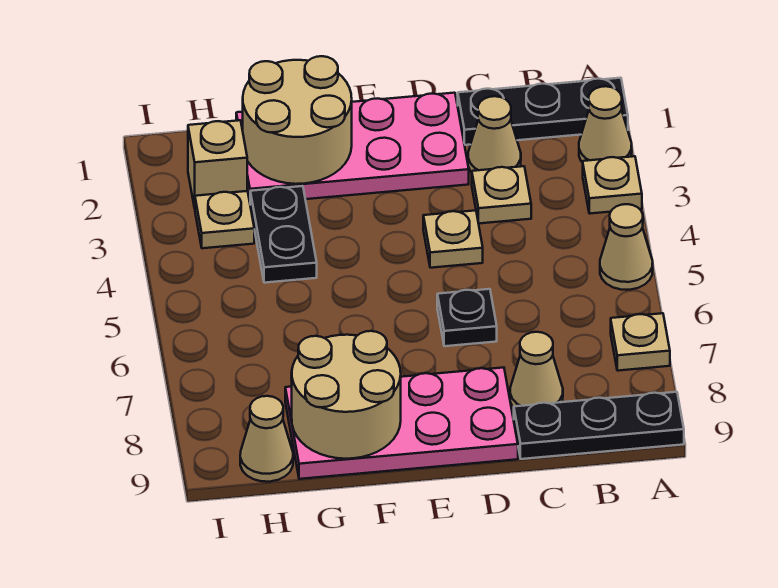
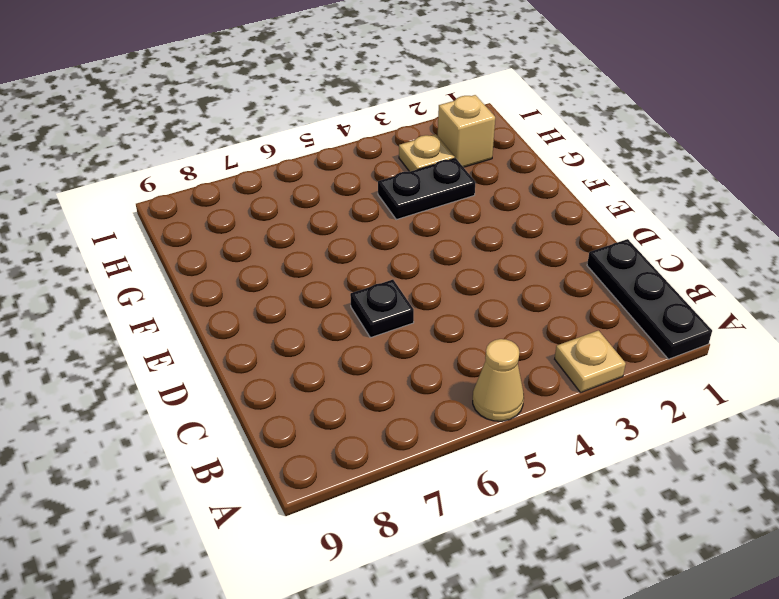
none -> tan 1x1 cone [579,86,632,163]
none -> tan 1x1 plate [611,313,670,371]
none -> black 1x3 plate [514,392,684,459]

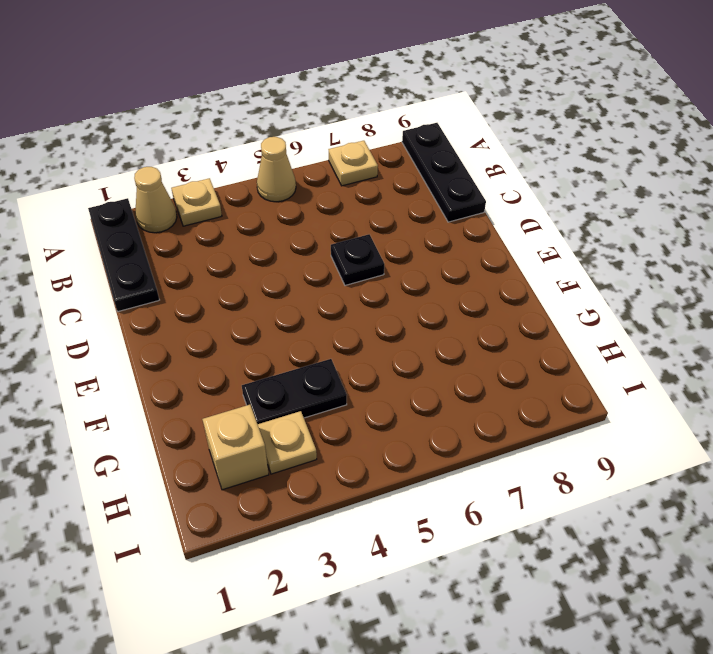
none -> tan 1x1 cone [468,96,521,172]
none -> tan 1x1 plate [472,166,531,224]
none -> tan 1x1 cone [510,332,563,408]

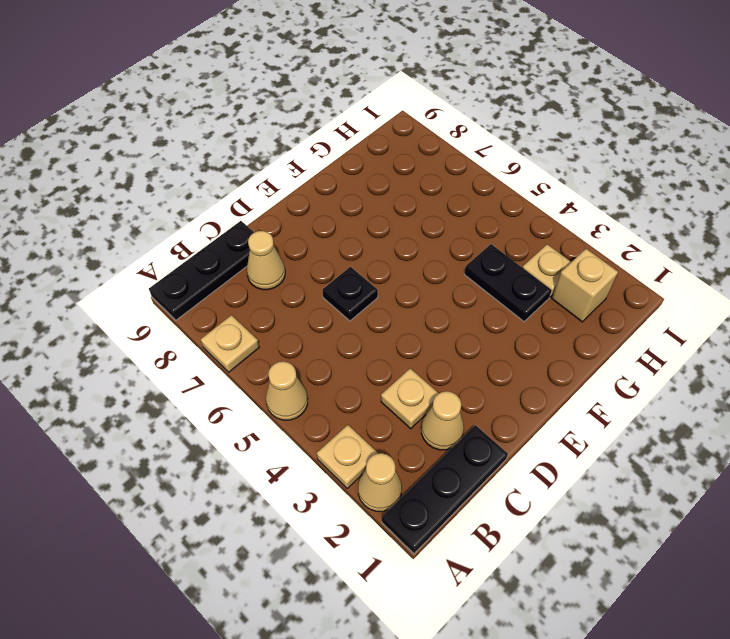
none -> pink 2x4 plate [236,93,469,201]
none -> tan 1x1 plate [423,210,483,268]
none -> pink 2x4 plate [285,368,518,479]

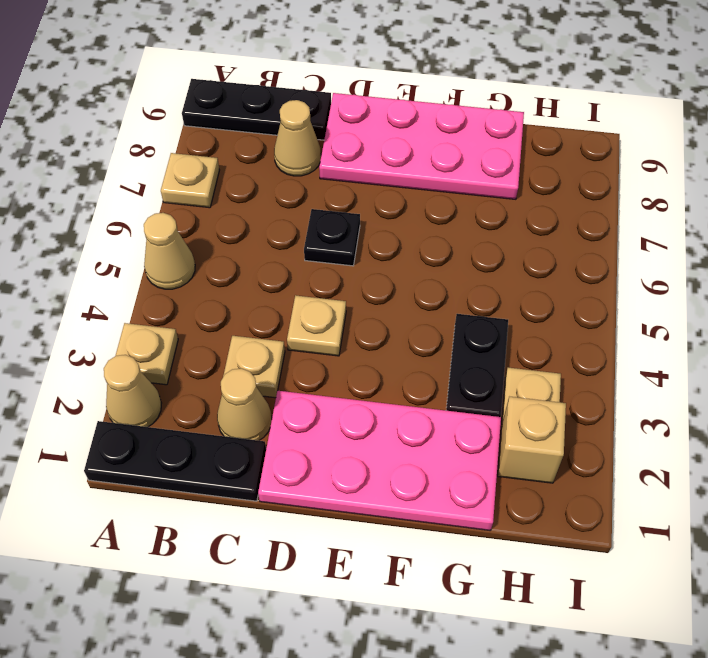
none -> tan 1x1 cone [240,396,293,482]
none -> tan 2x2 round brick [243,56,352,184]
none -> tan 2x2 round brick [291,331,401,459]

